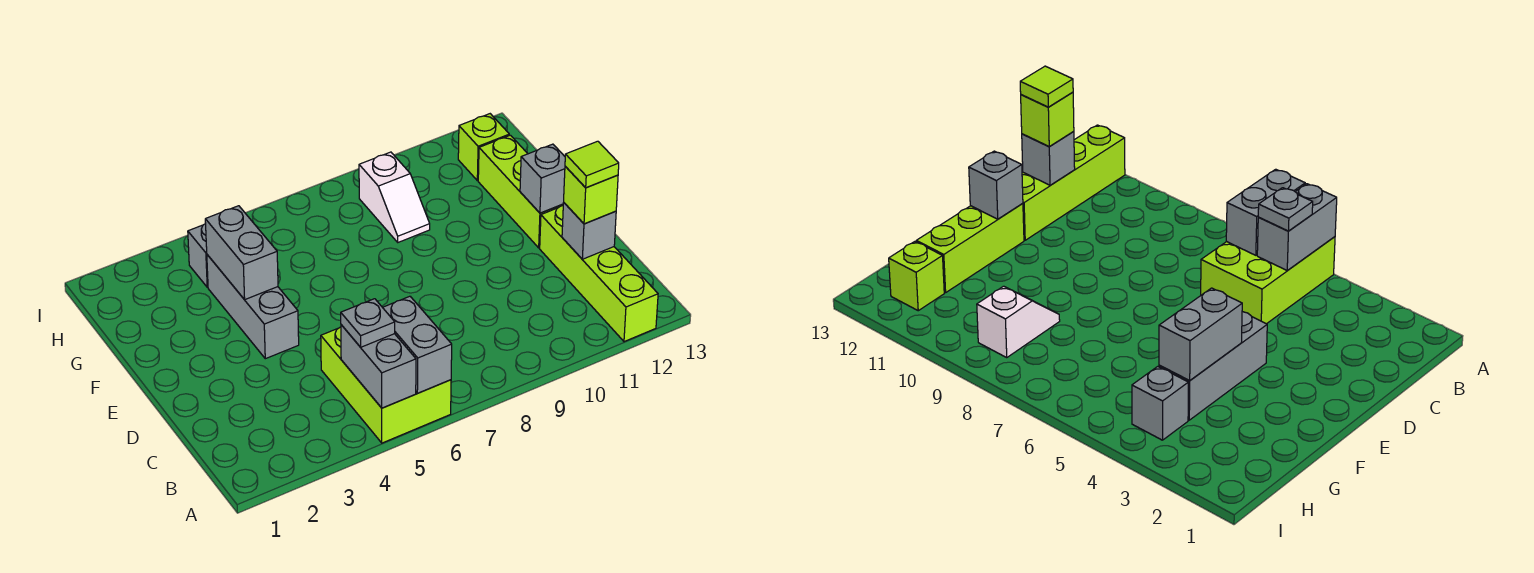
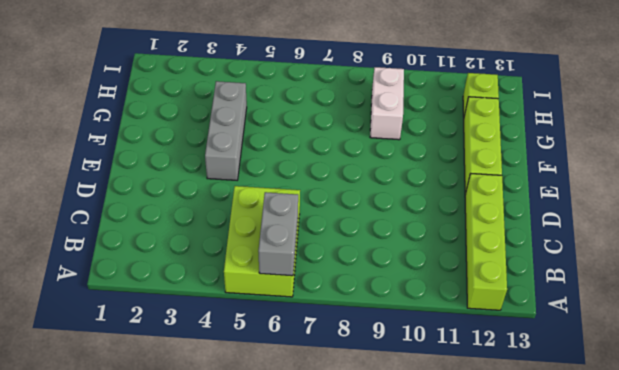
white 1x2 brick [370,67,404,140] -> white 1x2 slope [359,152,430,242]
none -> grey 1x1 brick [188,224,208,287]
none -> grey 1x2 brick [341,325,416,408]
none -> grey 1x1 brick [562,203,616,259]

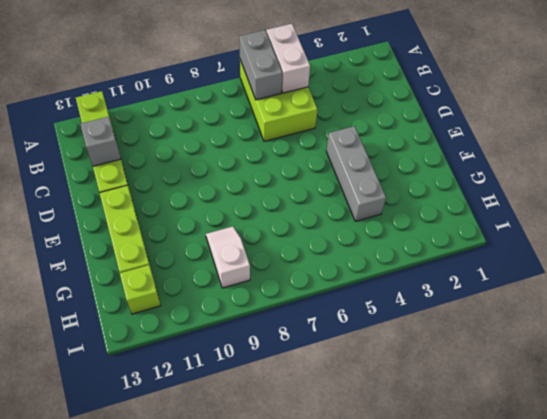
white 1x2 brick [266,24,310,93] -> grey 1x2 brick [341,325,416,408]
none -> grey 1x1 brick [188,224,208,287]
none -> grey 1x1 brick [520,144,565,213]
none -> grey 1x2 brick [205,206,278,300]

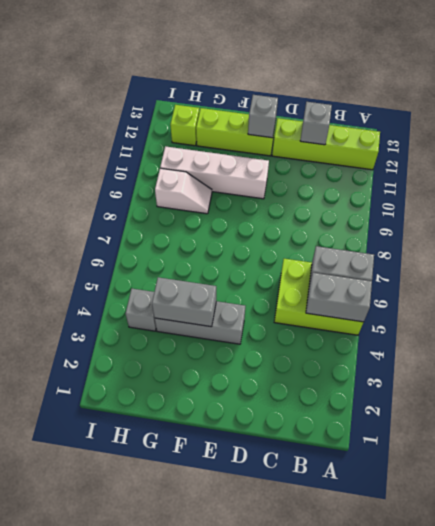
white 1x4 brick [160,146,269,199] -> none
none -> grey 1x1 plate [341,299,395,347]
none -> lime 1x1 brick [564,166,618,224]
none -> lime 1x1 tile [565,141,619,188]

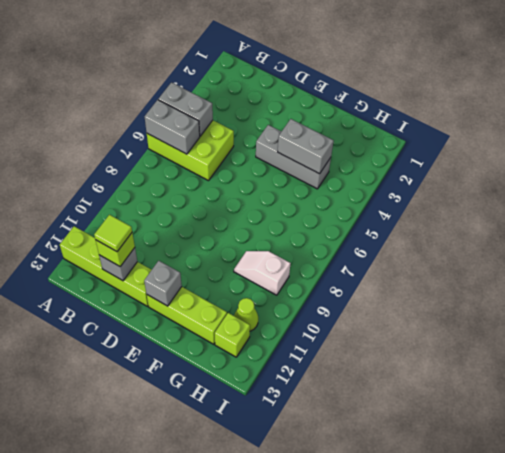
lime 1x1 cone [234,298,258,331] -> none
none -> grey 1x1 brick [188,224,208,287]
none -> grey 1x1 plate [341,299,395,347]

